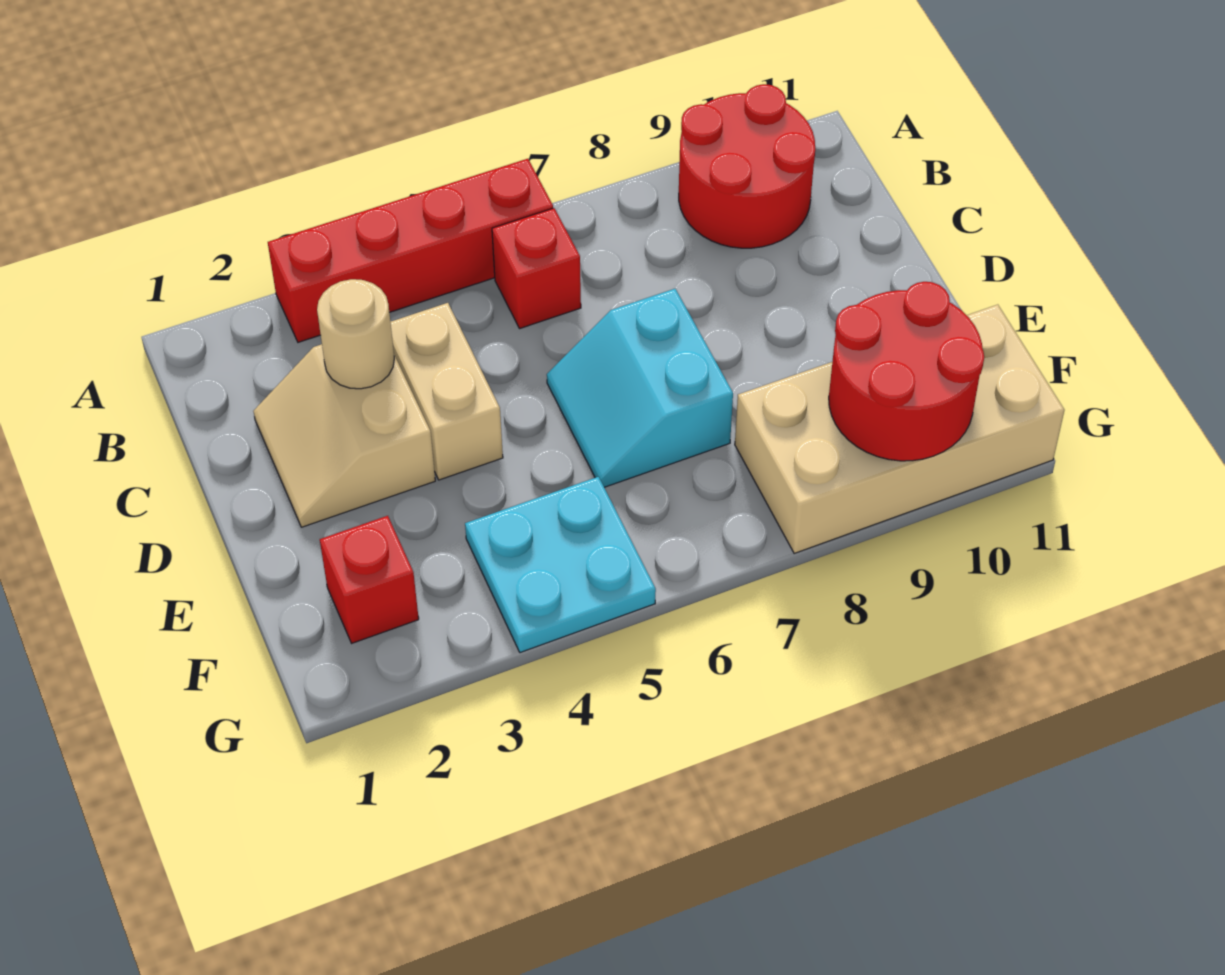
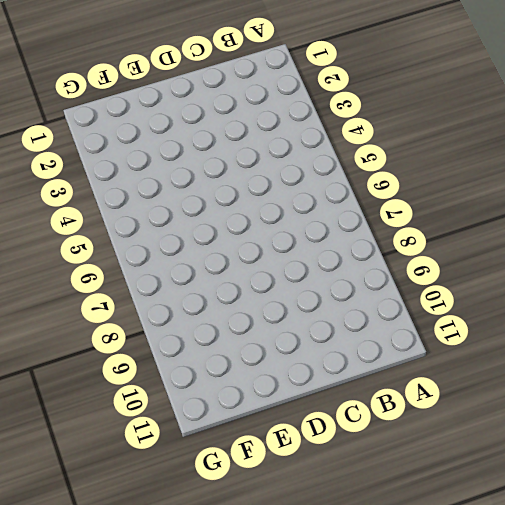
none -> red 1x4 brick [268,159,553,342]
none -> red 2x2 round brick [679,84,815,248]

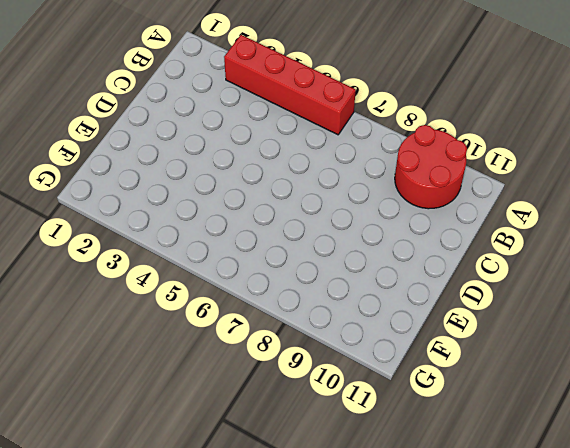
none -> red 1x1 brick [492,208,581,329]
none -> tan 2x2 slope [253,344,435,527]

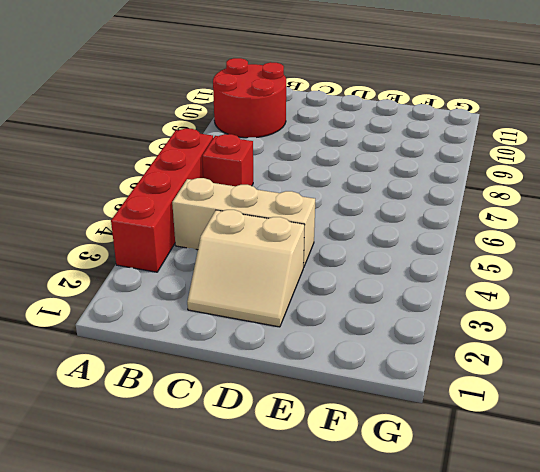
tan 1x3 brick [172,178,315,268] -> tan 1x2 brick [391,303,503,480]
none -> cyan 2x2 slope [547,289,733,487]
none -> red 1x1 brick [320,516,419,643]

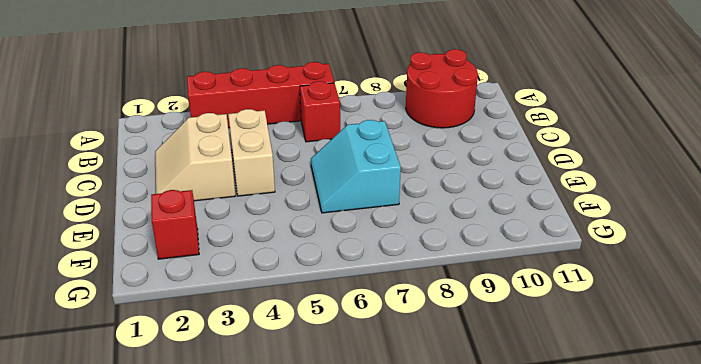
none -> cyan 2x2 plate [465,477,656,653]
none -> tan 2x4 brick [735,305,1064,553]

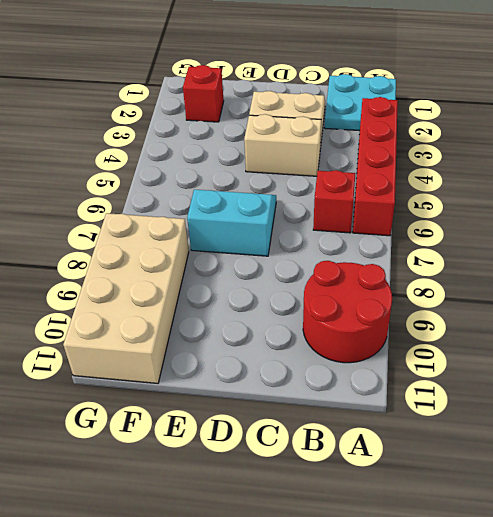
cyan 2x2 plate [325,74,396,131] -> cyan 2x2 plate moved to [465,477,656,653]
none -> tan 1x1 round brick [317,279,394,389]
none -> red 2x2 round brick [829,282,984,461]

